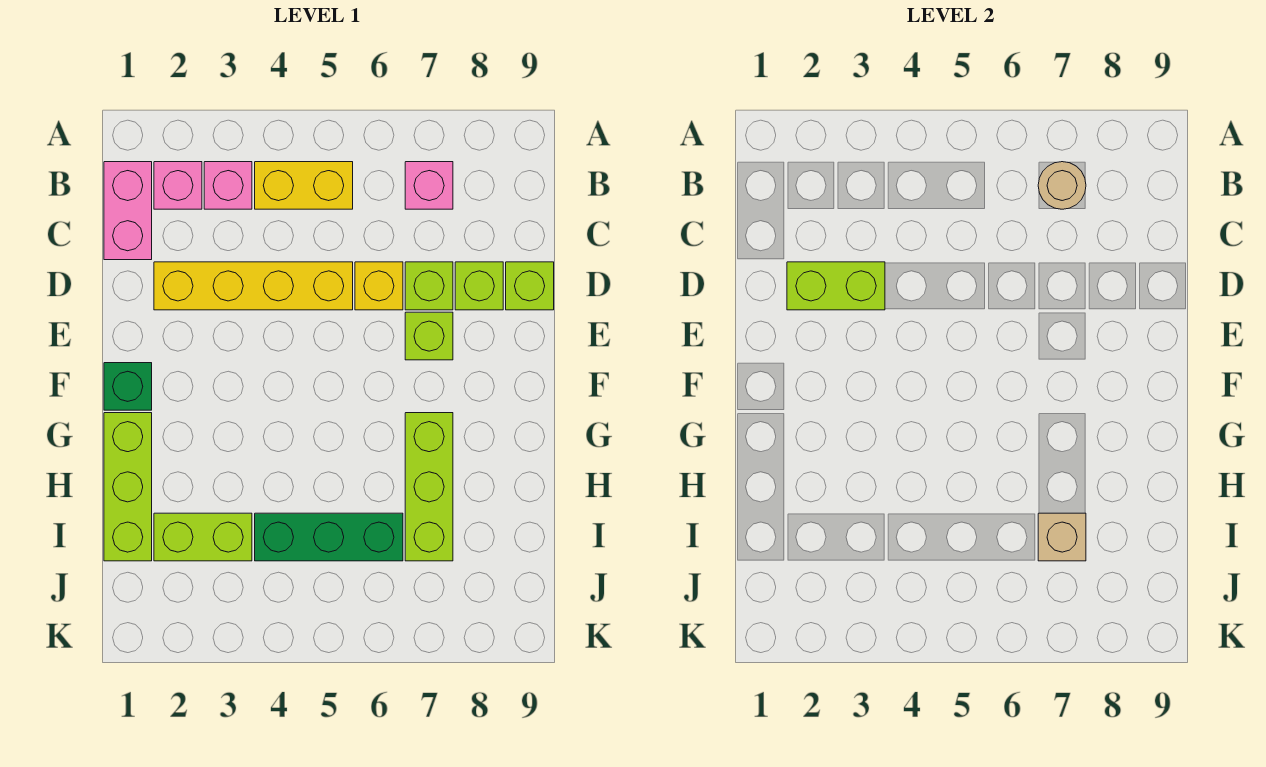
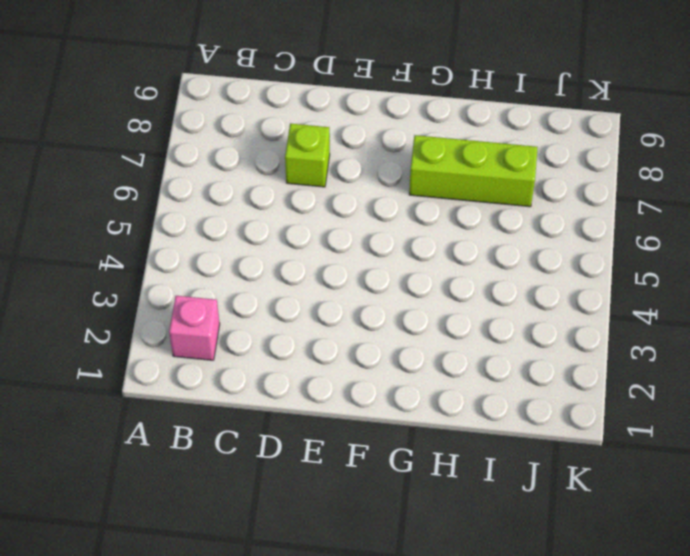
none -> pink 1x2 brick [104,162,152,260]
none -> pink 1x1 brick [204,162,252,209]
none -> yellow 1x2 brick [255,162,353,209]

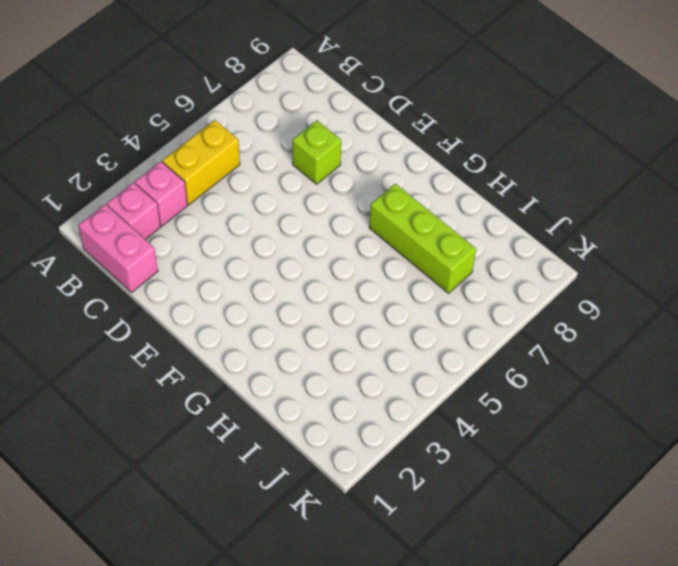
none -> pink 1x1 brick [405,162,453,209]
none -> yellow 1x4 brick [154,262,353,310]
none -> yellow 1x1 brick [355,262,403,310]

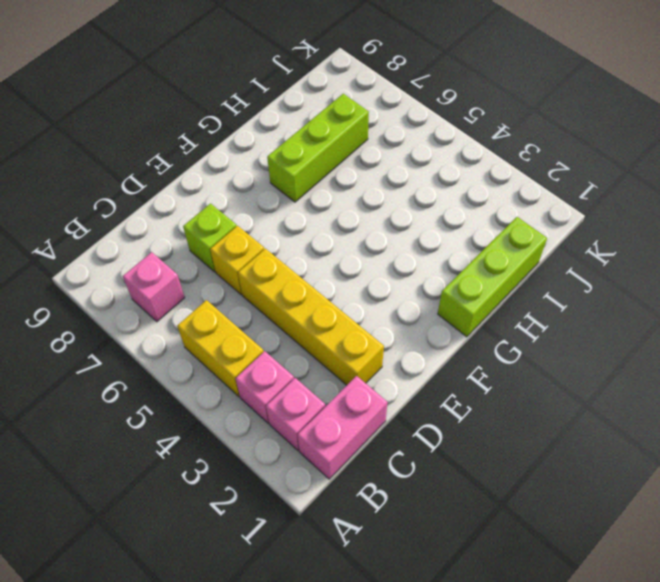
none -> lime 1x1 brick [455,262,503,310]
none -> lime 1x1 brick [506,262,554,310]
none -> lime 1x1 brick [405,312,453,360]

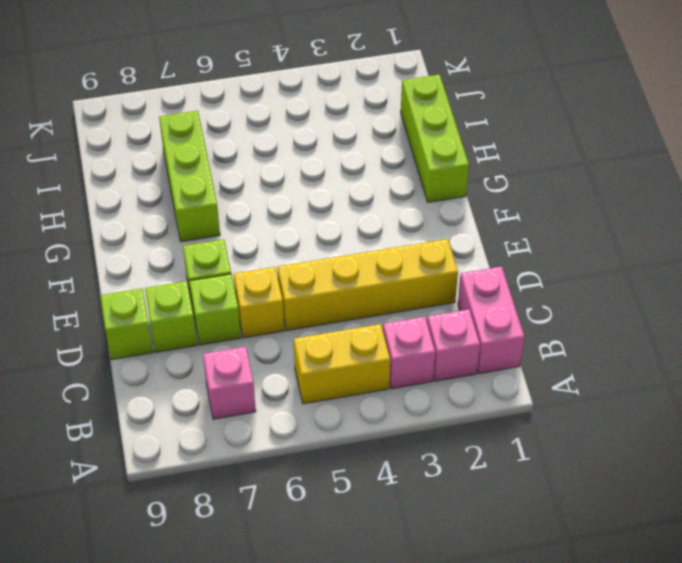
none -> green 1x1 brick [104,363,152,410]
none -> lime 1x2 brick [154,513,252,561]
none -> green 1x3 brick [255,513,403,561]

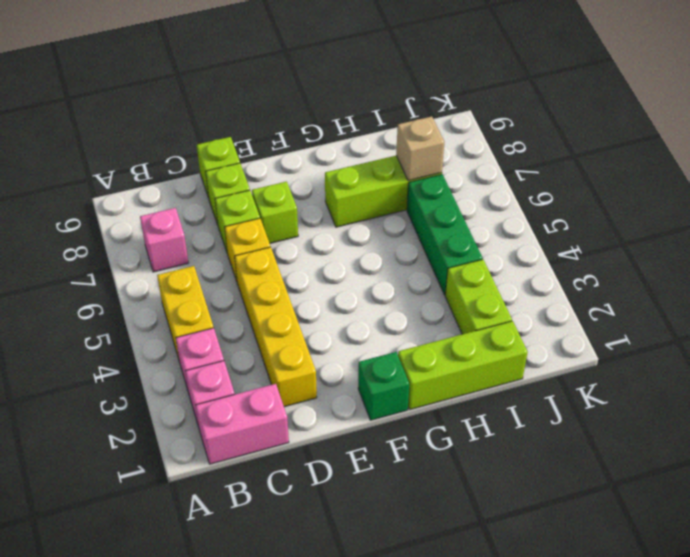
none -> tan 1x1 round brick [1038,162,1086,209]
none -> lime 1x2 brick [787,262,885,310]

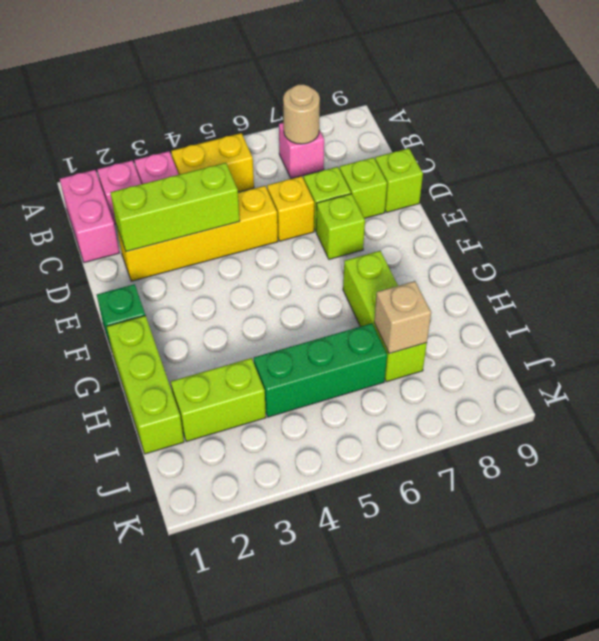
lime 1x3 brick [110,163,240,252] -> lime 1x2 brick [787,262,885,310]

